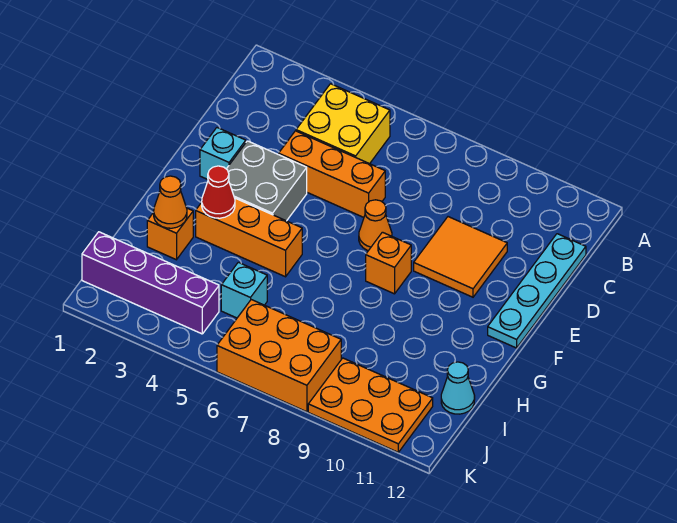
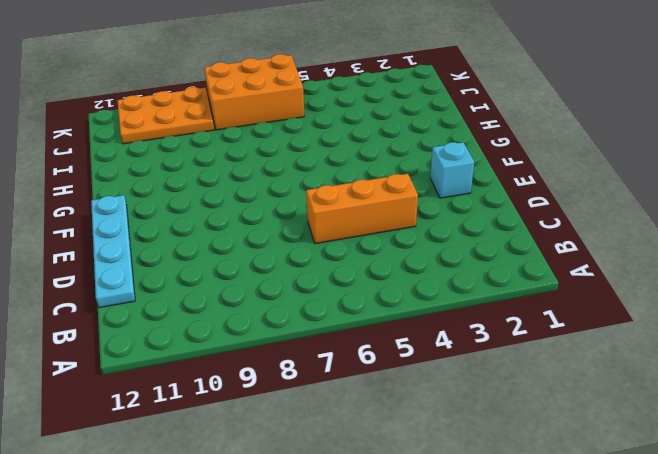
none -> yellow 2x2 brick [296,84,390,164]
none -> orange 2x2 tile [414,217,507,297]
none -> grey 2x2 brick [227,141,307,221]

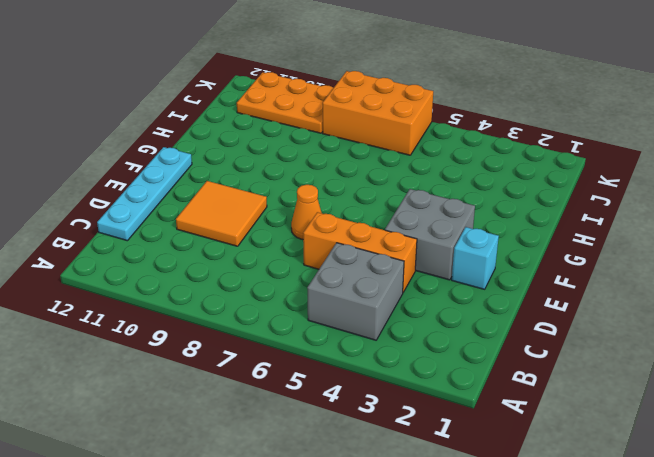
grey 2x2 brick [307,243,404,340] -> yellow 2x2 brick [296,84,390,164]
none -> orange 1x1 brick [366,232,411,294]
none -> orange 1x3 brick [196,198,302,277]
none -> orange 1x1 brick [147,208,193,260]

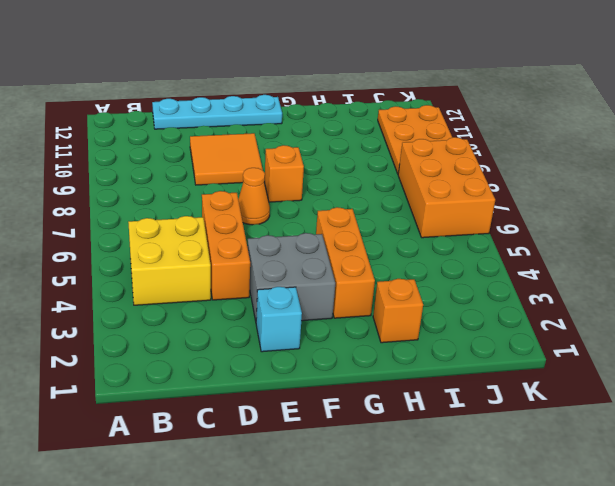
none -> cyan 1x1 brick [221,262,267,318]
none -> cyan 1x1 cone [441,362,475,414]
none -> purple 1x4 brick [82,232,219,334]

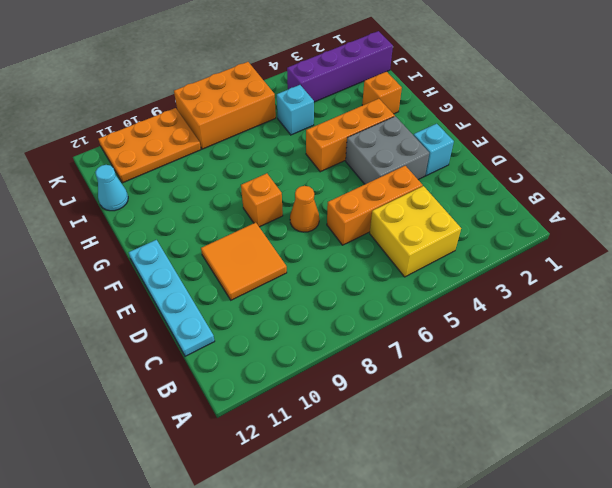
none -> red 1x1 cone [202,166,235,218]
none -> orange 1x1 cone [154,176,187,228]

